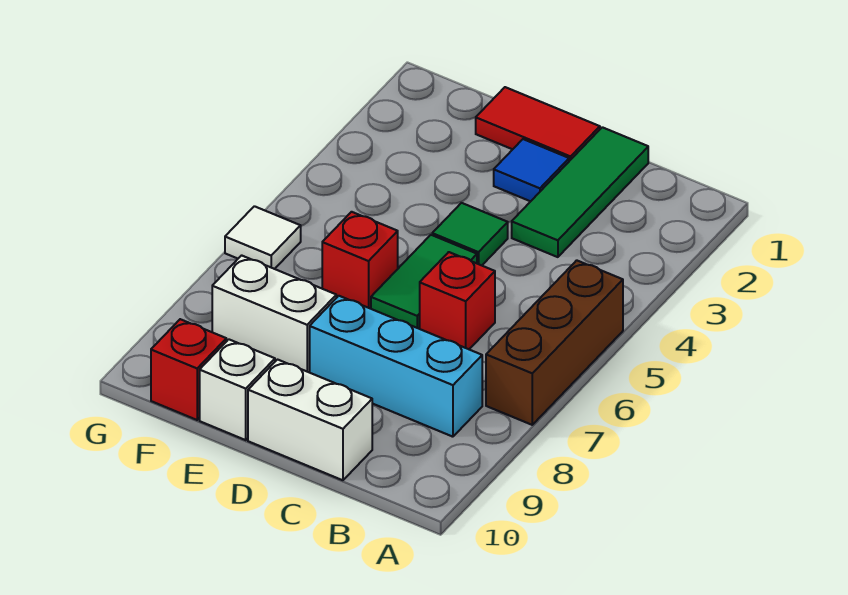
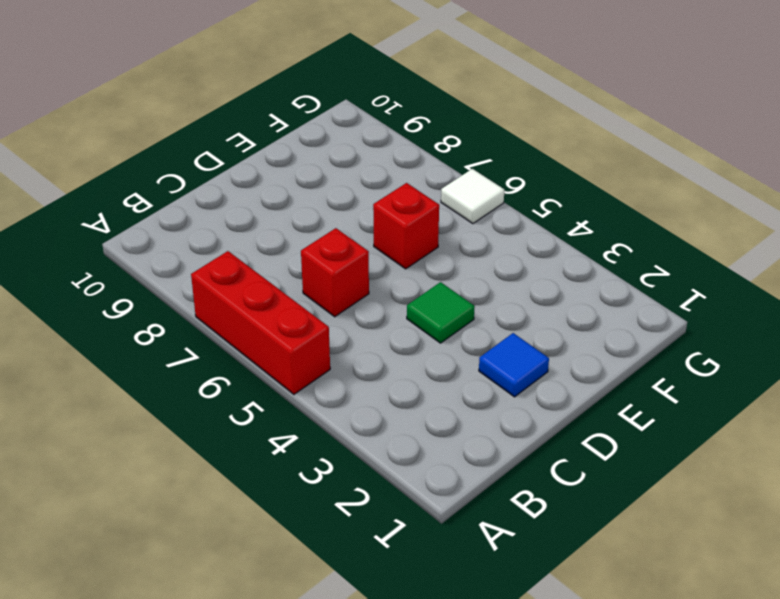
red 1x3 brick [191,251,330,394] -> brown 1x3 brick [486,260,623,425]
none -> cyan 1x3 brick [310,296,482,437]
none -> green 1x3 tile [512,127,648,257]
none -> white 1x2 brick [248,360,372,480]

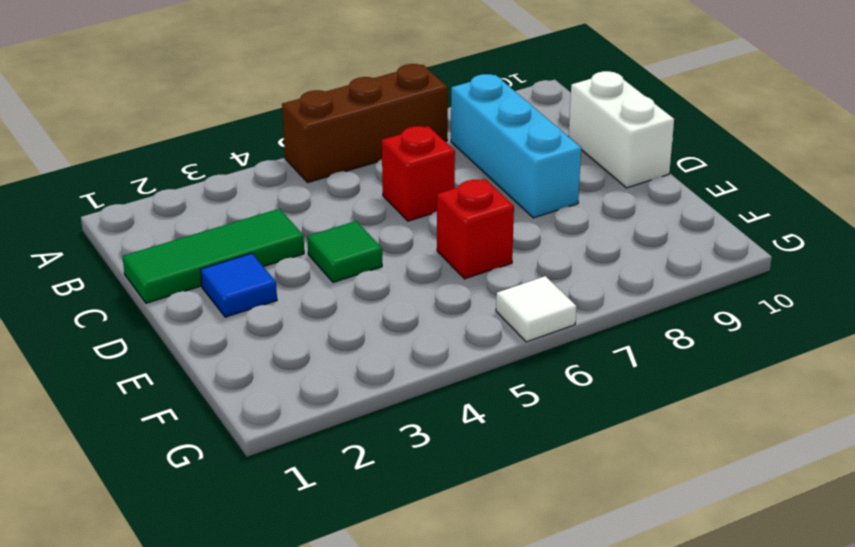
none -> red 1x2 tile [476,87,600,161]
none -> green 1x2 tile [371,235,477,329]
none -> white 1x2 brick [212,255,336,372]

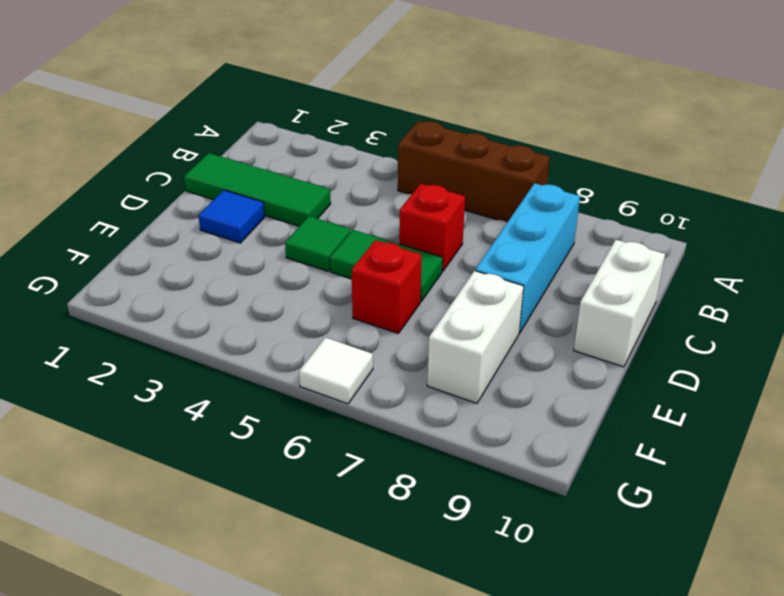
none -> red 1x2 tile [476,87,600,161]
none -> white 1x1 brick [200,339,275,440]
none -> red 1x1 brick [151,319,226,420]

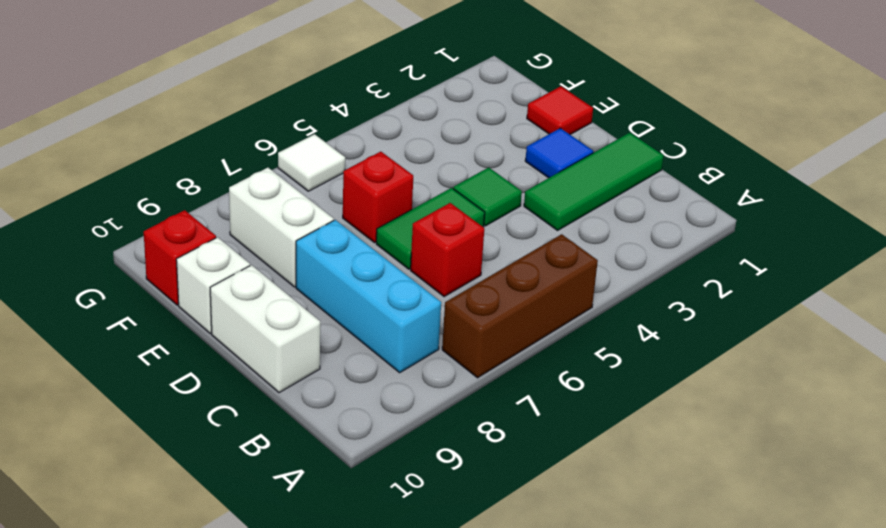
red 1x1 tile [527,86,593,134] -> red 1x2 tile [476,87,600,161]

